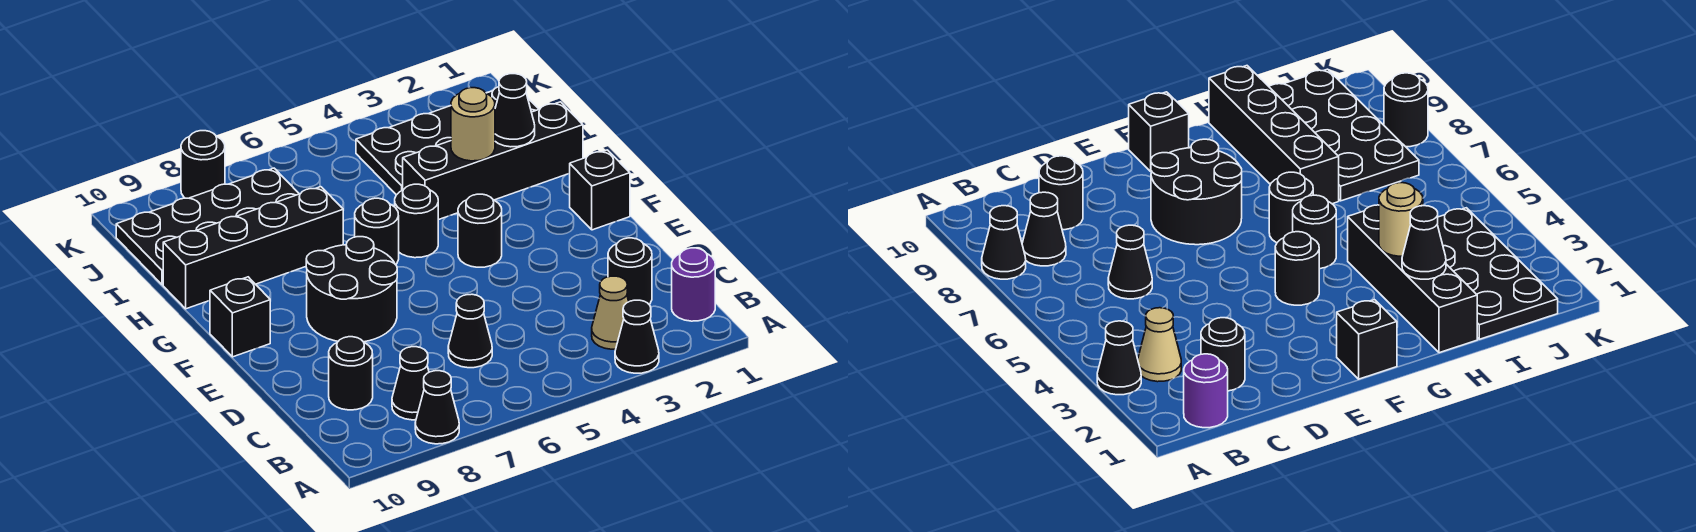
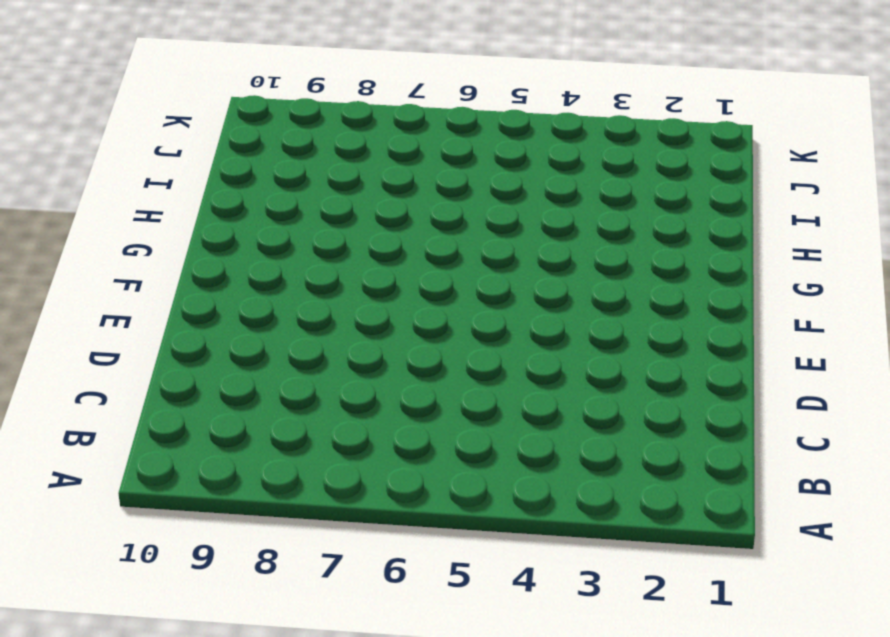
none -> black 1x1 cone [615,300,659,373]
none -> black 1x1 cone [415,371,459,444]
none -> purple 1x1 round brick [672,248,715,321]

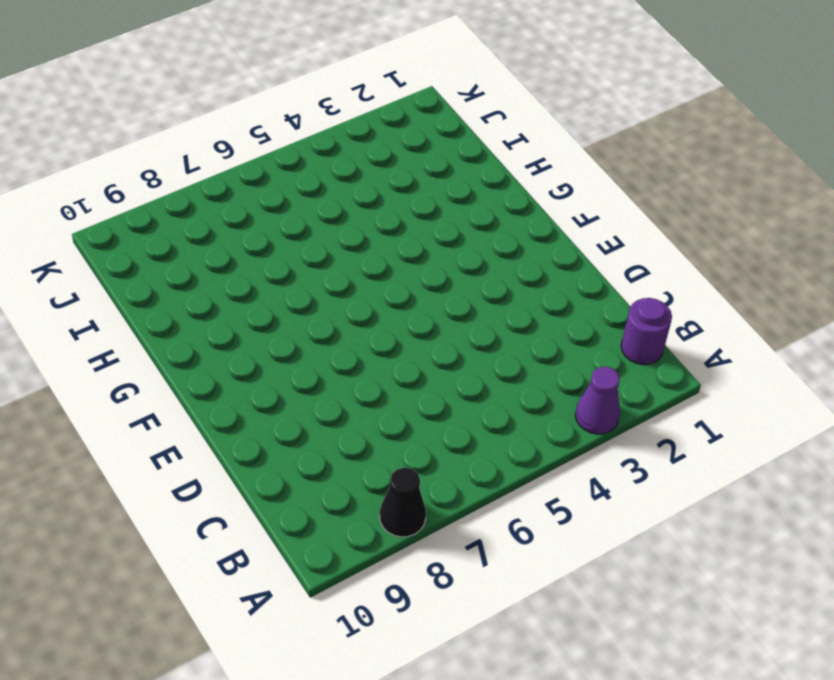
purple 1x1 cone [575,366,620,434] -> black 1x1 cone [615,300,659,373]
none -> tan 1x1 cone [592,276,629,349]
none -> black 1x1 cone [392,347,429,420]
none -> black 1x1 round brick [608,238,652,304]

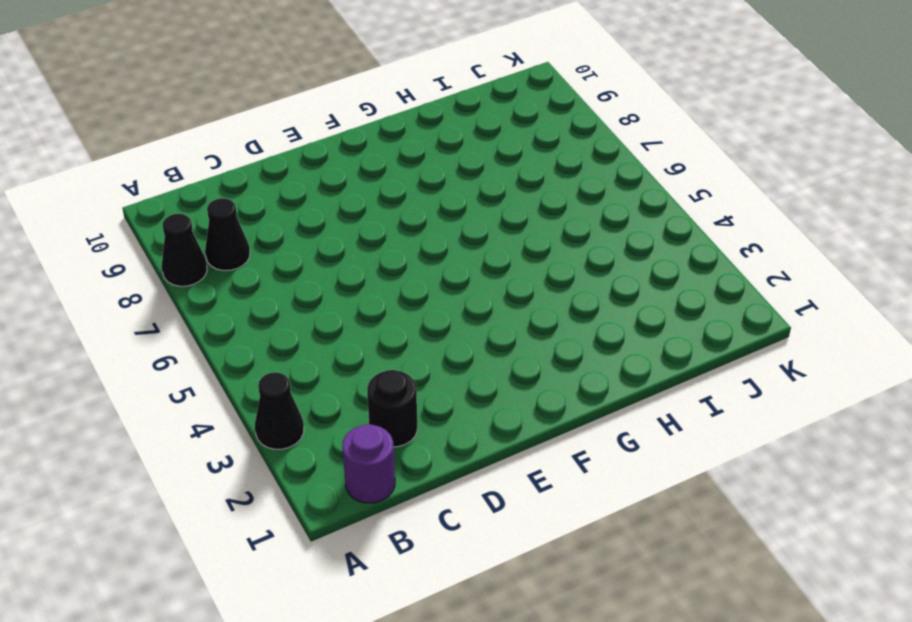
none -> tan 1x1 cone [592,276,629,349]
none -> black 1x1 cone [448,294,492,368]
none -> black 1x1 round brick [329,337,373,410]

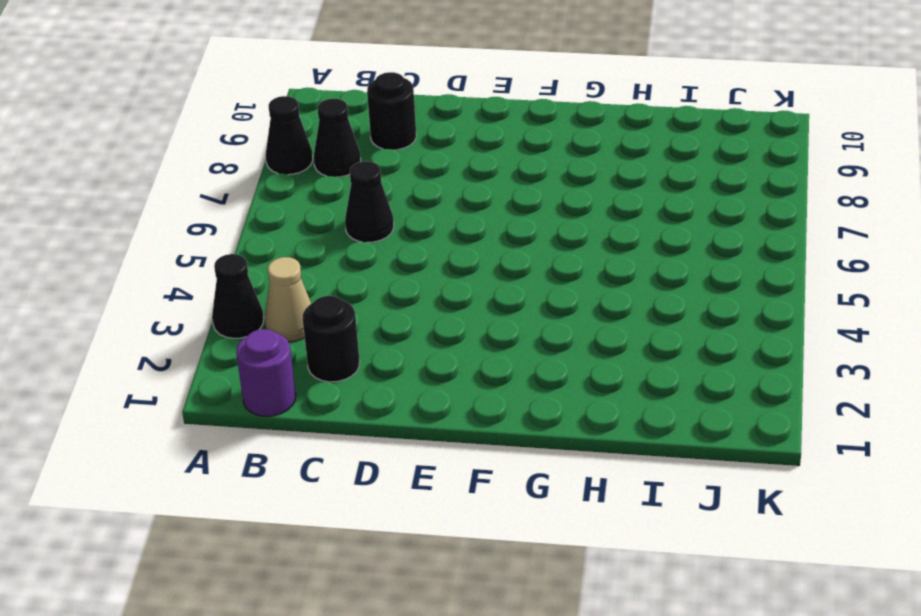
none -> black 2x2 round brick [306,237,397,342]
none -> black 1x1 brick [570,150,630,230]
none -> black 1x1 round brick [458,194,502,267]

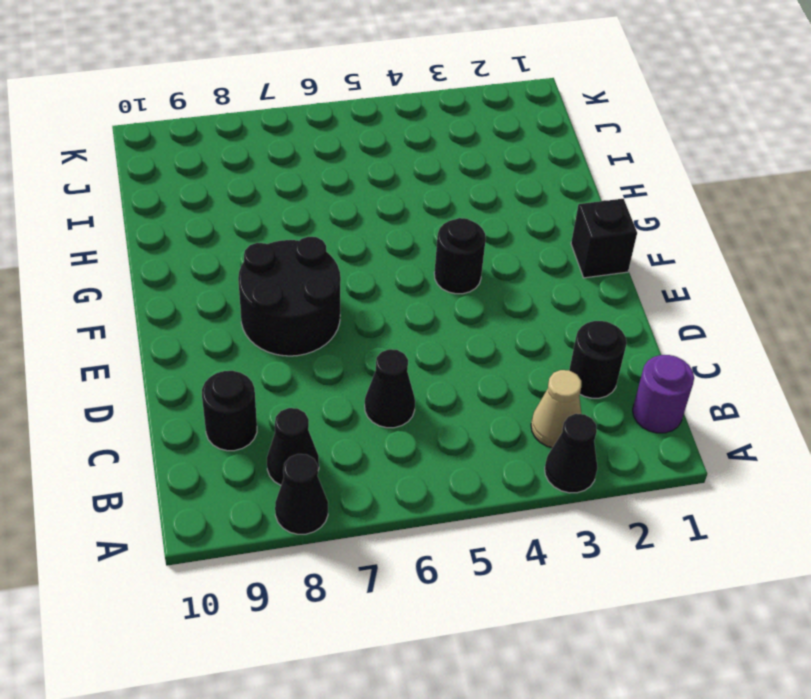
none -> black 1x1 brick [210,277,270,357]
none -> black 1x1 round brick [395,184,438,258]
none -> black 1x1 round brick [355,198,399,265]

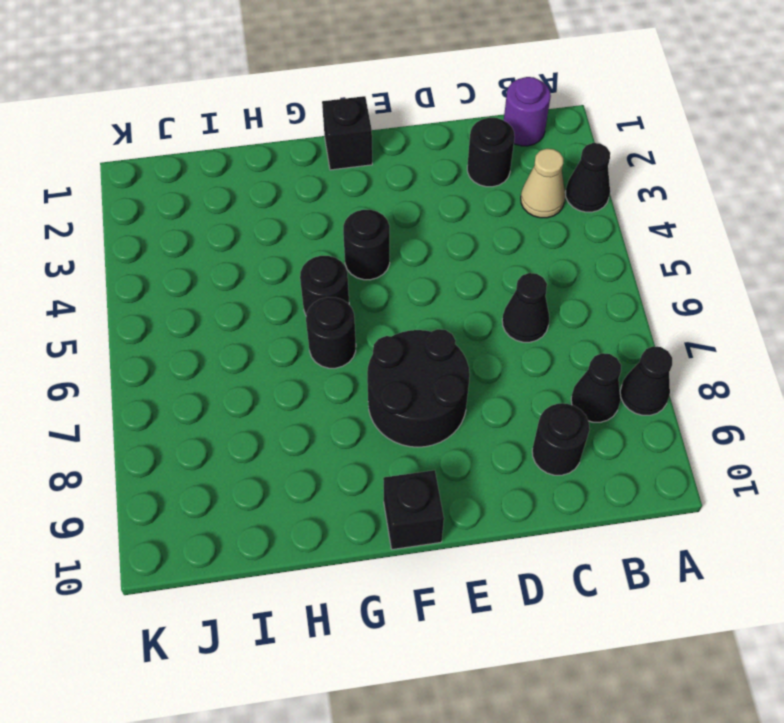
none -> black 1x4 brick [403,102,583,220]
none -> black 1x4 brick [163,187,343,309]
none -> black 2x4 plate [356,87,539,195]

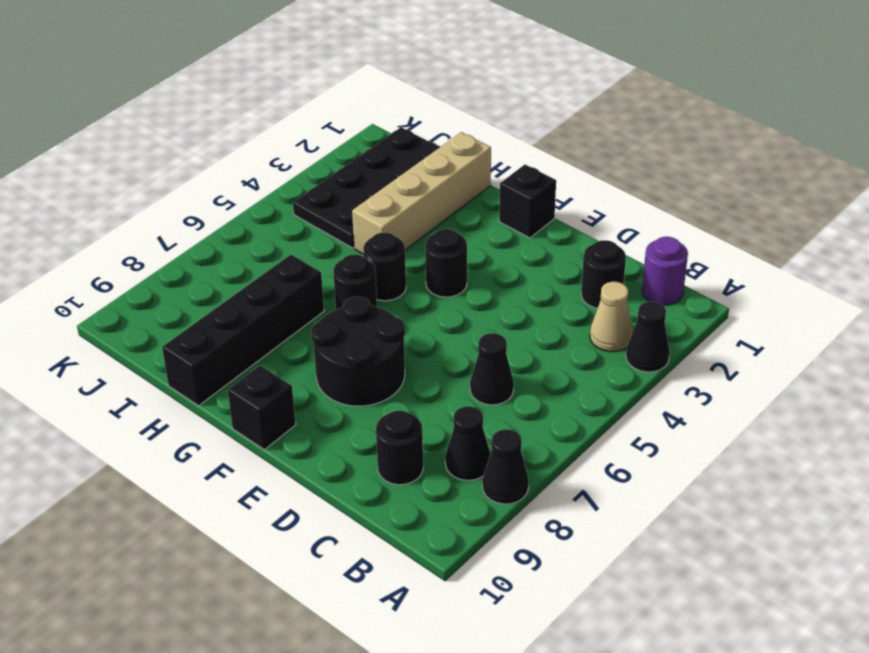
tan 1x4 brick [352,132,491,254] -> black 1x4 brick [403,102,583,220]
none -> black 2x4 plate [116,168,299,285]
none -> black 1x1 round brick [181,131,225,198]
none -> black 1x1 cone [495,74,535,147]

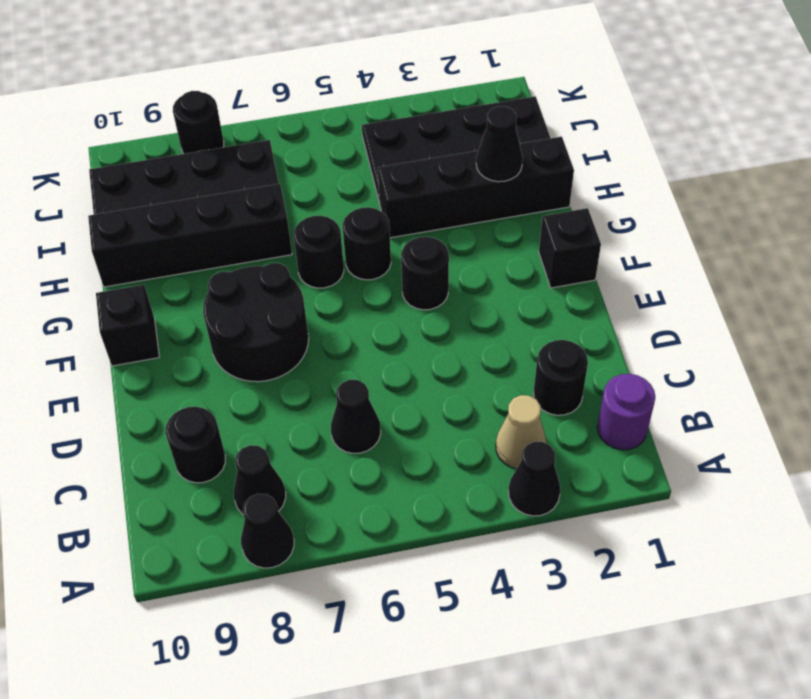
none -> tan 1x1 round brick [451,88,495,161]

